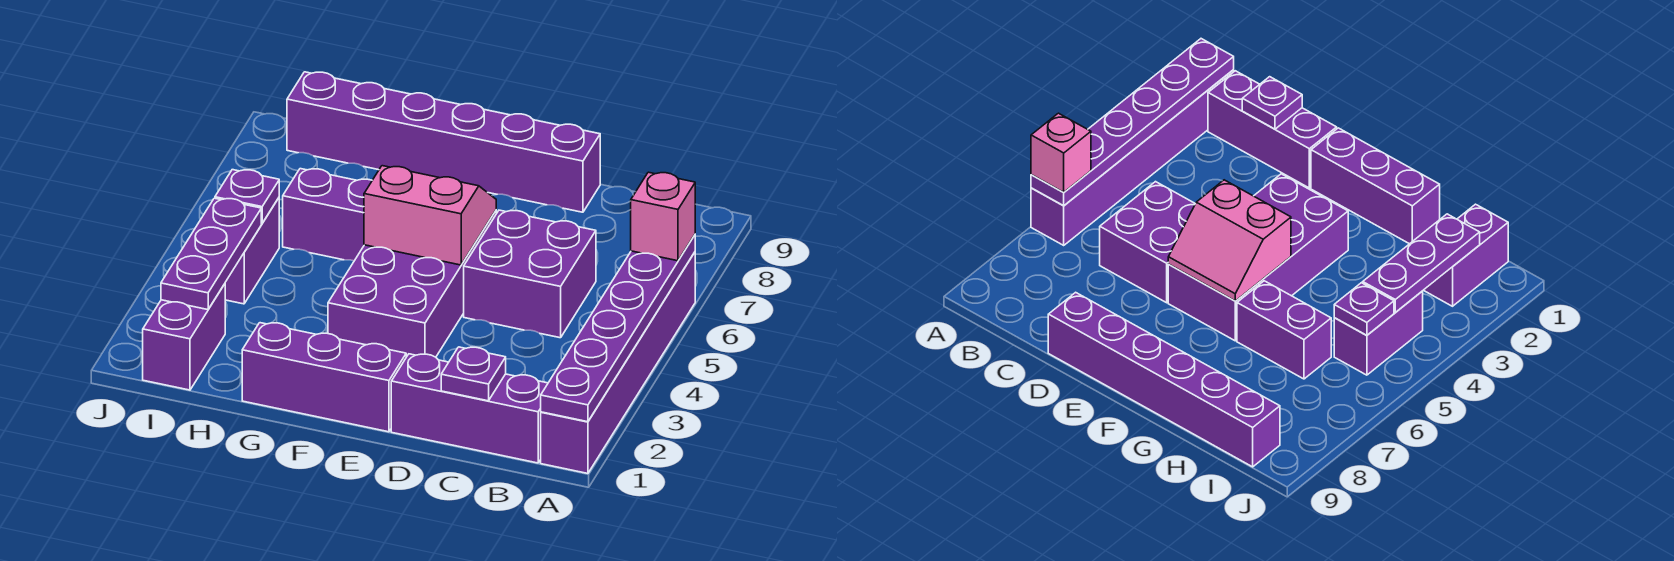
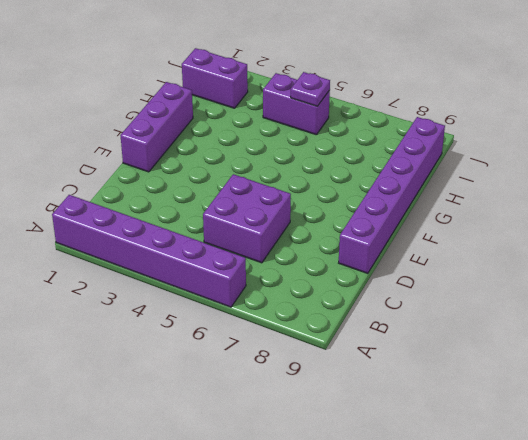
none -> purple 1x3 brick [391,354,548,463]
none -> purple 2x4 brick [328,211,496,357]
none -> purple 1x2 brick [283,169,372,261]

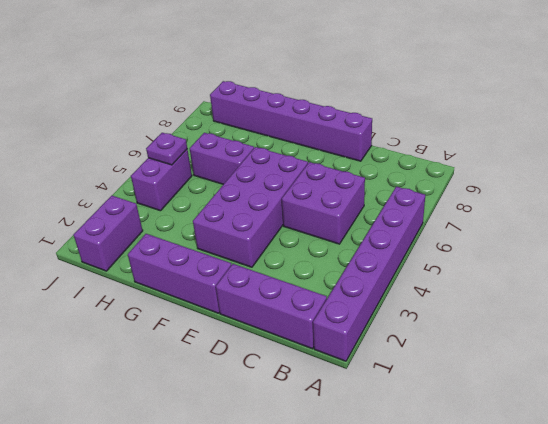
none -> purple 1x6 plate [541,235,695,422]
none -> purple 1x1 plate [441,347,506,401]
none -> pink 2x2 slope [364,166,496,265]

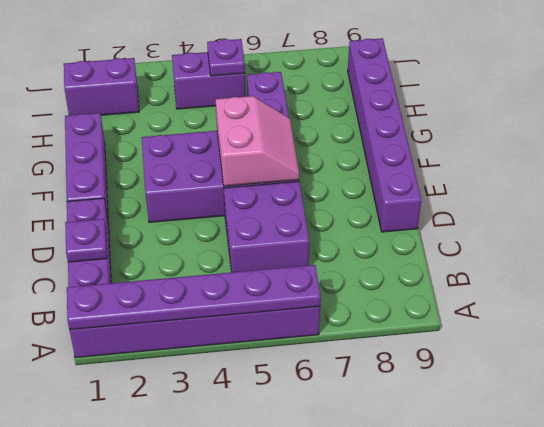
none -> purple 1x3 plate [161,198,261,310]
none -> pink 1x1 brick [631,172,695,261]

